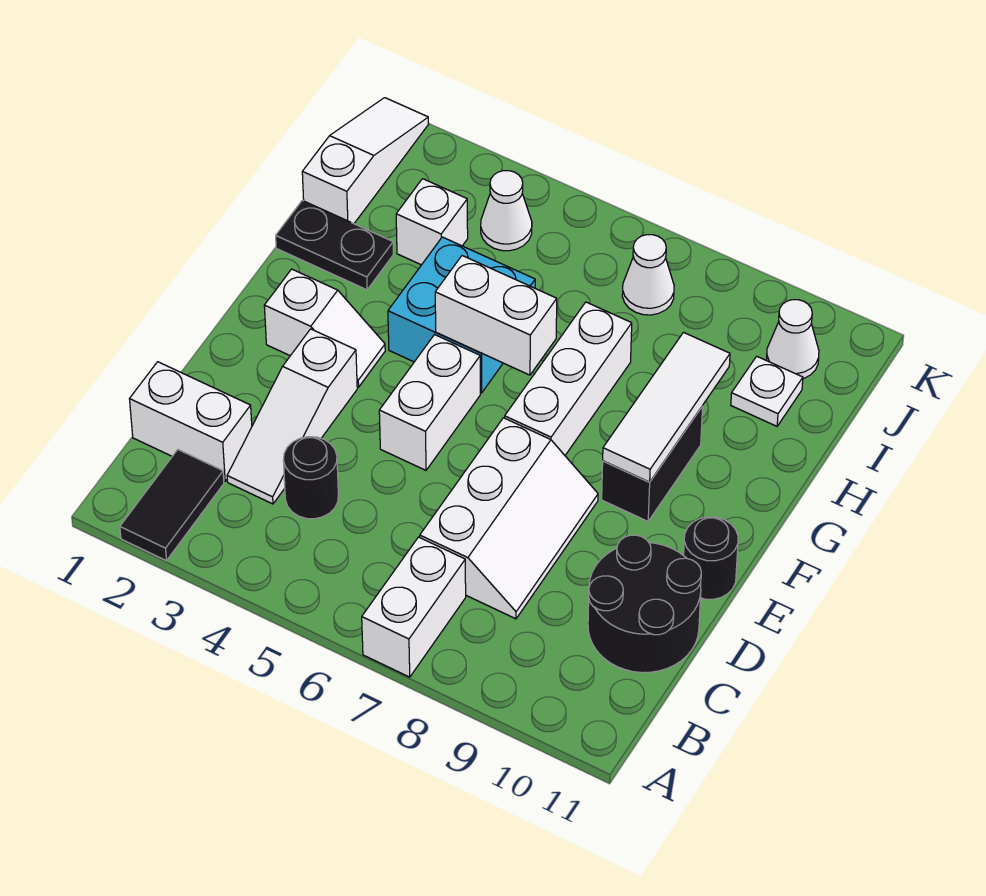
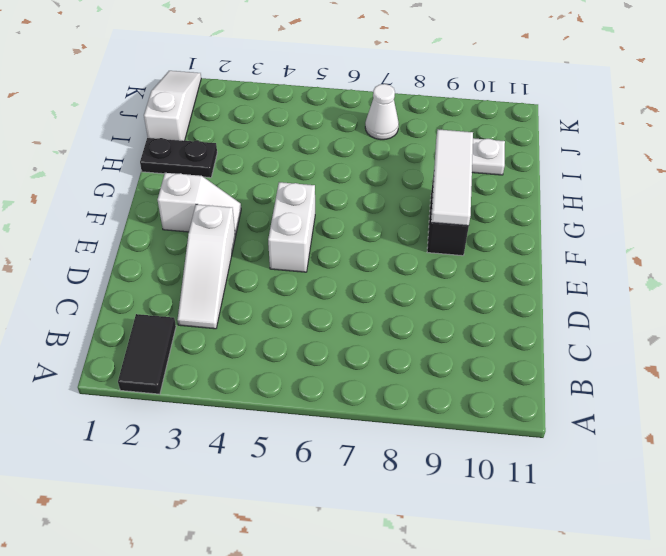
none -> white 1x2 brick [362,537,466,677]
none -> white 1x2 brick [130,362,252,481]
none -> black 1x1 round brick [283,437,338,519]

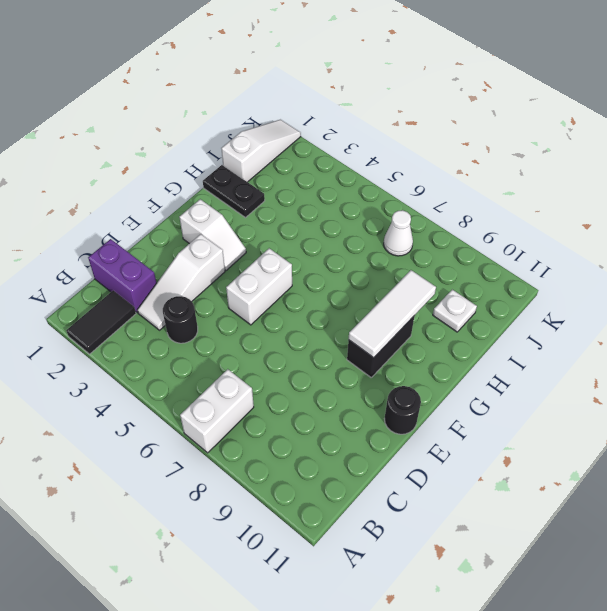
purple 1x2 brick [88,239,156,312] -> white 1x2 brick [130,362,252,481]
none -> white 2x3 slope [420,418,598,619]
none -> black 2x2 round brick [588,535,701,673]
none -> white 1x3 brick [505,302,632,455]

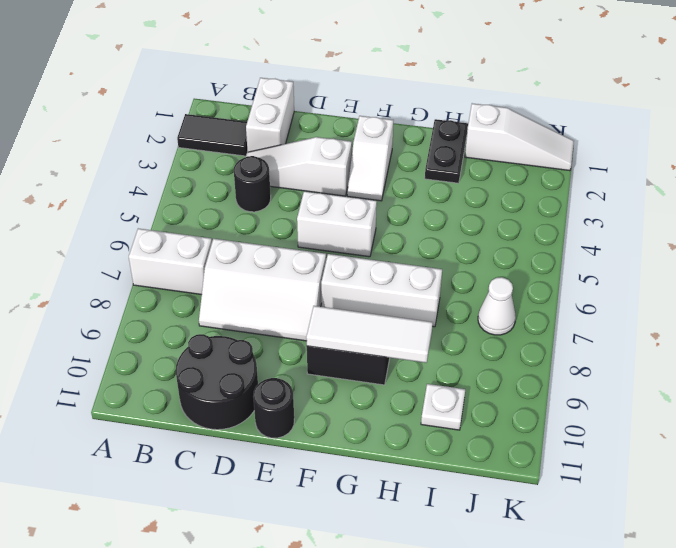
none -> cyan 2x2 brick [388,237,535,393]
none -> white 1x1 brick [396,179,468,265]
none -> white 1x1 cone [481,171,532,251]

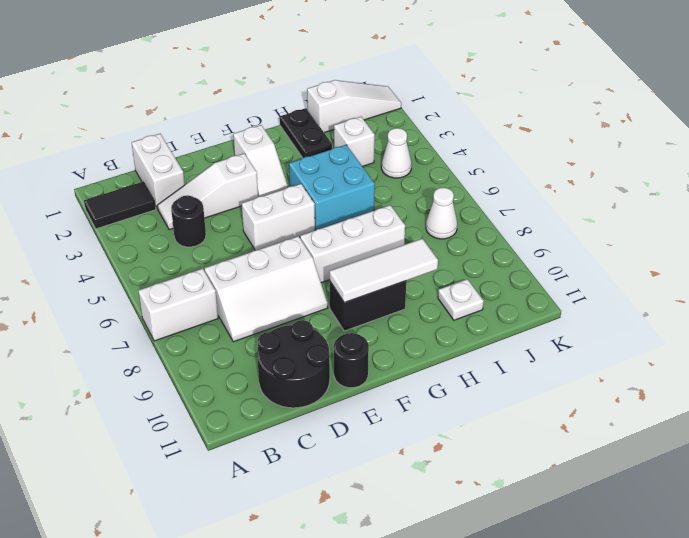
none -> white 1x1 cone [767,300,819,379]
none -> white 1x2 brick [435,256,557,375]

